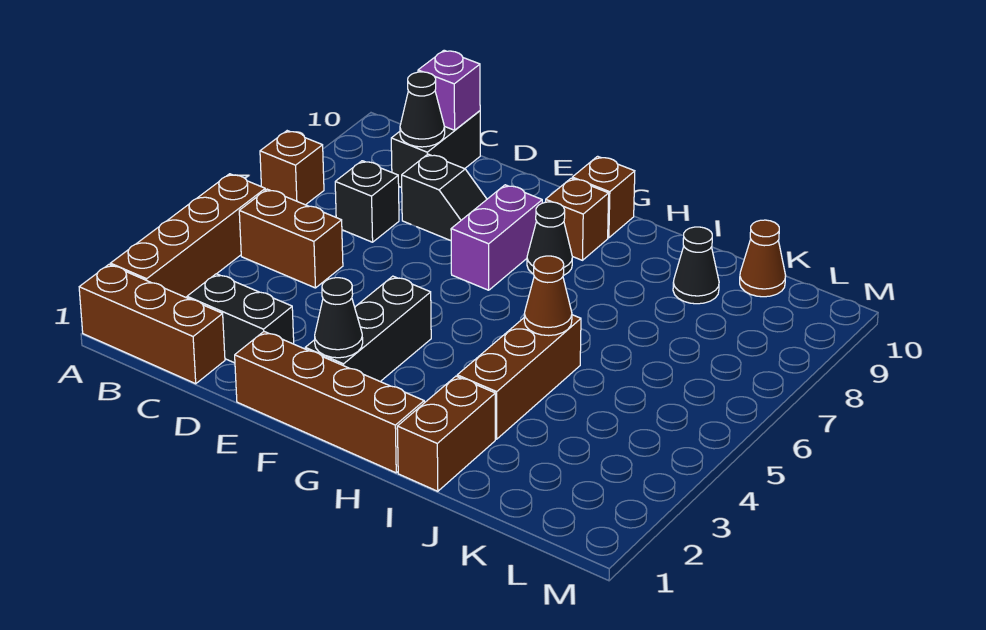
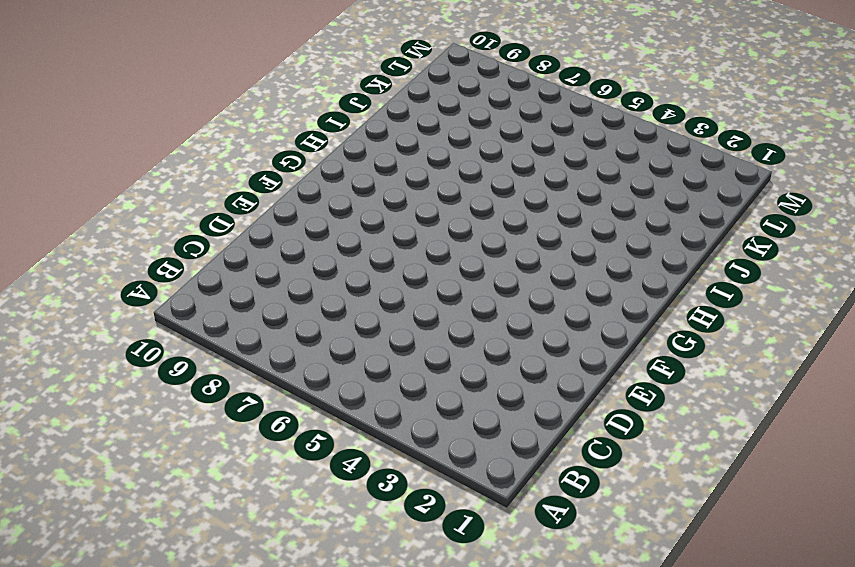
none -> brown 1x3 brick [79,264,225,384]
none -> brown 1x4 brick [111,174,265,297]
none -> brown 1x1 brick [260,131,324,205]

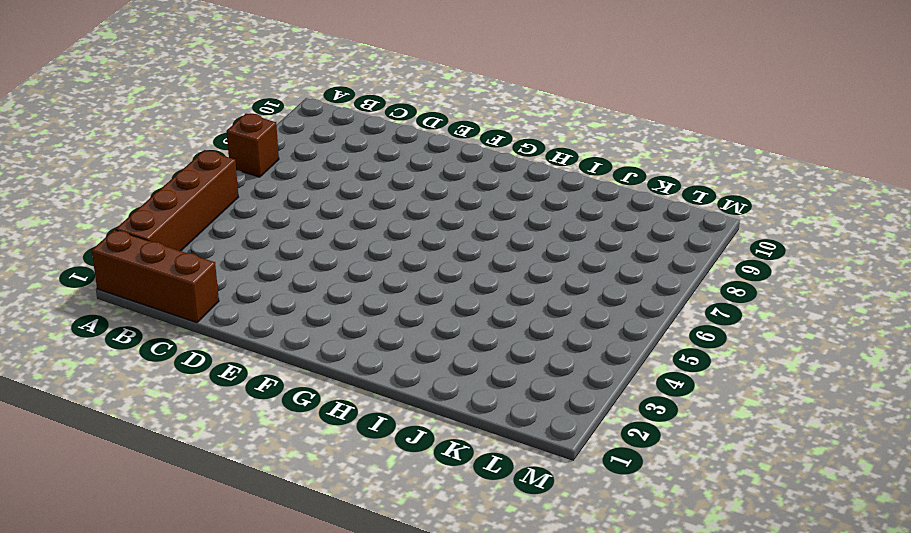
none -> brown 1x2 brick [239,189,343,288]
none -> black 1x2 brick [187,274,294,363]
none -> black 1x1 brick [335,161,399,242]

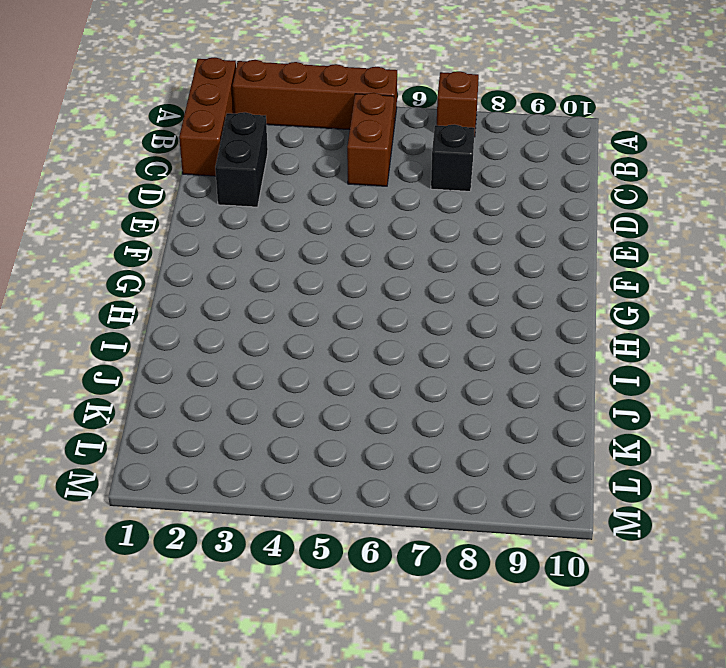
none -> black 1x2 brick [391,111,480,187]
none -> black 1x2 slope [402,154,487,241]
none -> brown 1x4 brick [235,332,424,473]

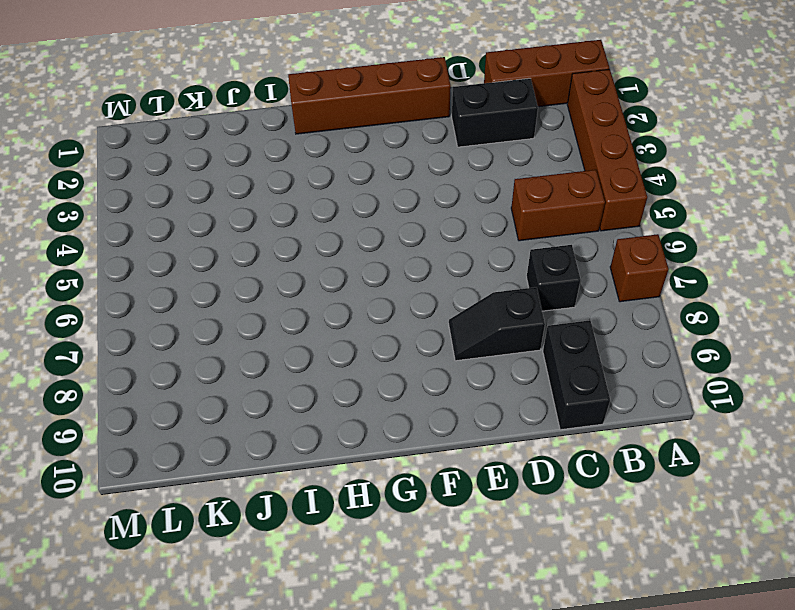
none -> black 1x3 brick [305,276,431,382]
none -> purple 1x2 brick [451,185,542,290]
none -> black 1x1 cone [527,202,572,276]

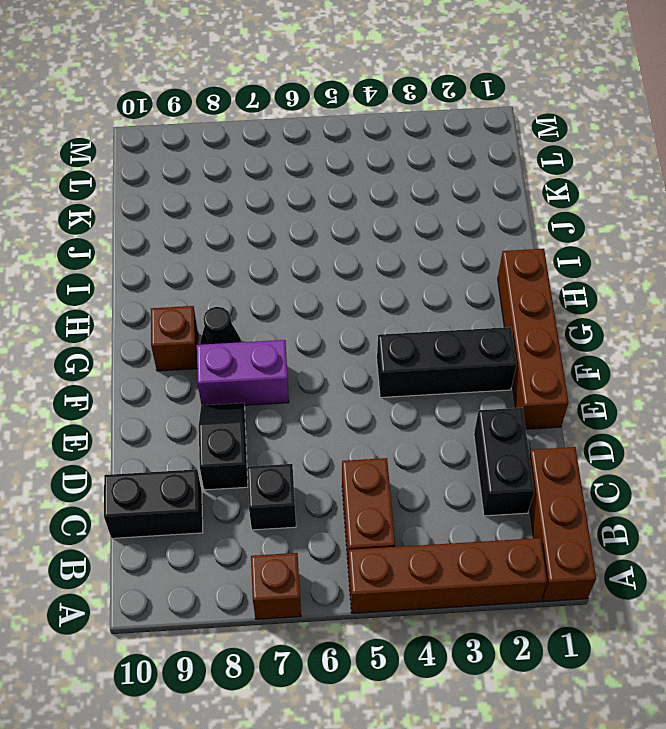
none -> brown 1x1 brick [572,156,635,238]
none -> brown 1x2 brick [397,376,495,491]
none -> brown 1x3 brick [457,315,581,439]

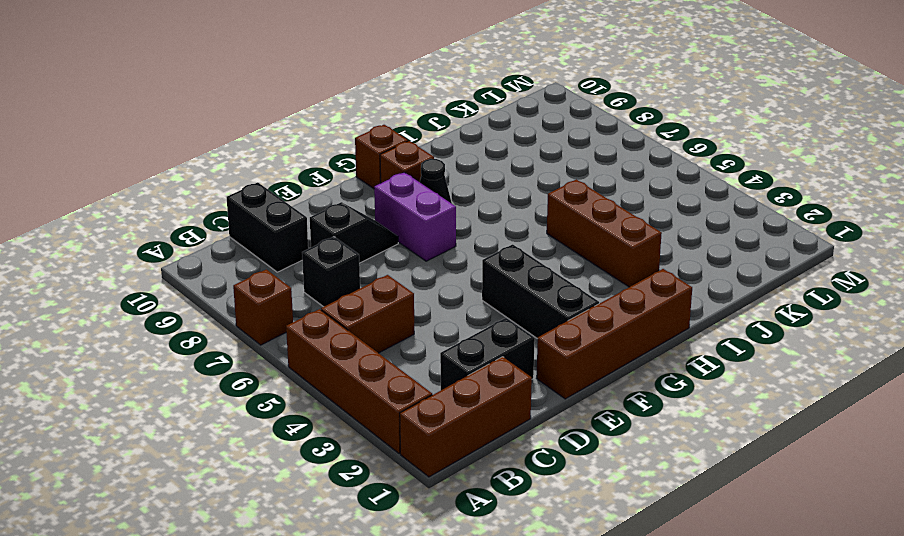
none -> brown 1x2 brick [397,376,495,491]
none -> black 1x1 cone [673,227,719,304]
none -> brown 1x1 cone [740,220,786,297]

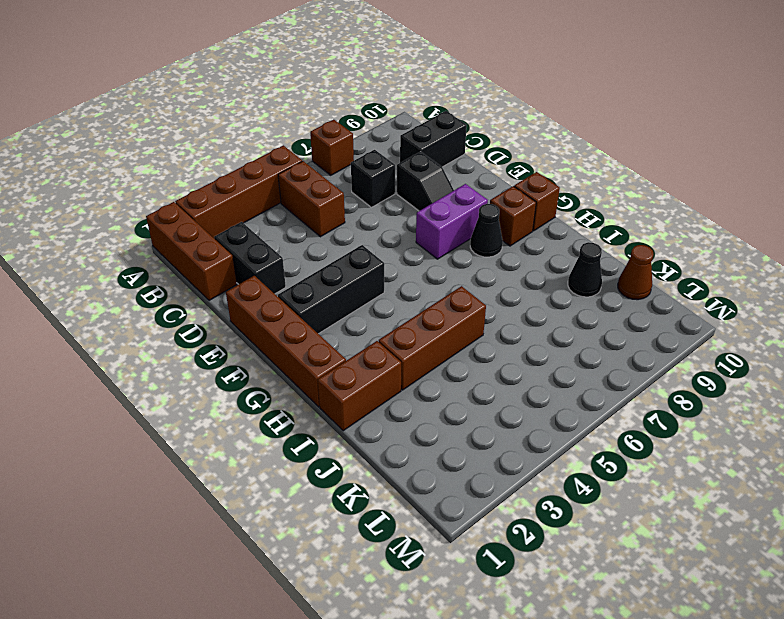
none -> black 1x1 cone [400,72,445,147]
none -> purple 1x1 brick [418,50,480,130]
none -> black 1x1 cone [315,278,363,358]

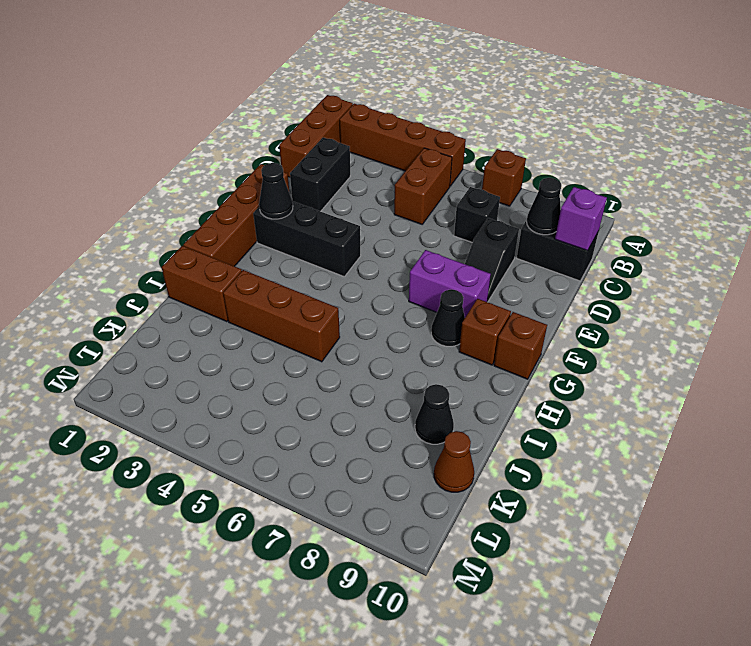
none -> brown 1x1 cone [524,256,572,336]

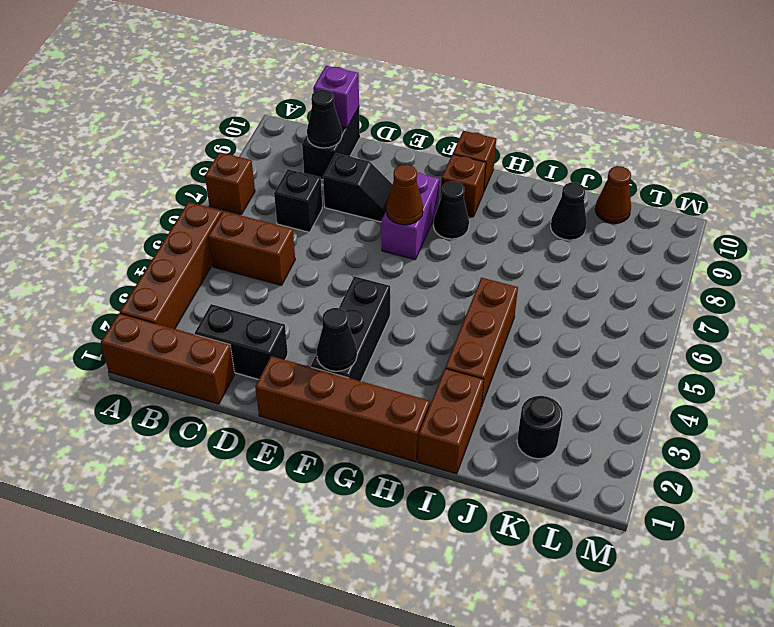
brown 1x1 cone [386,165,423,225] -> brown 1x1 cone moved to [524,256,572,336]
black 1x1 round brick [517,396,563,459] -> none

